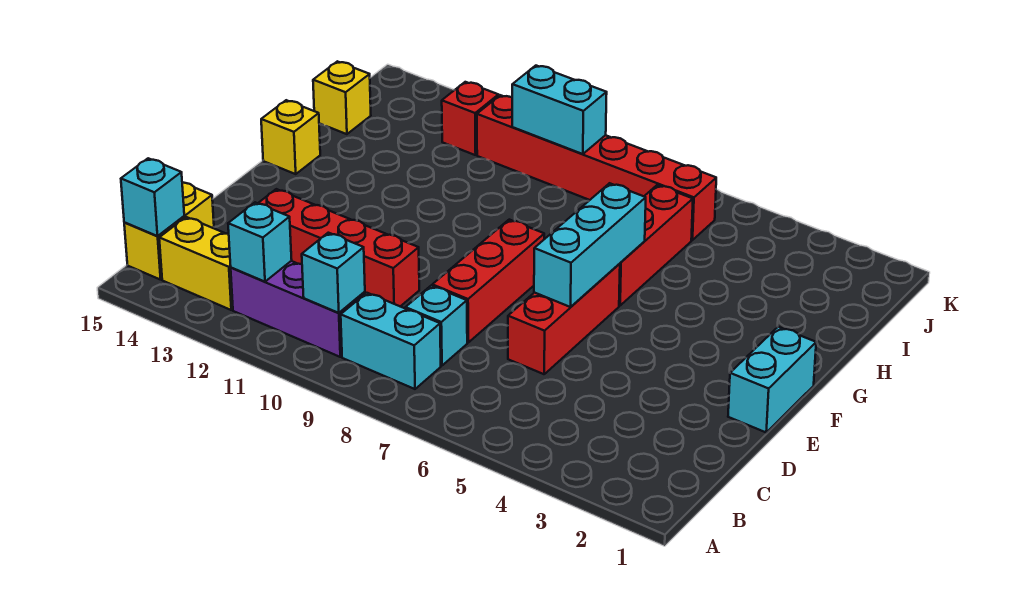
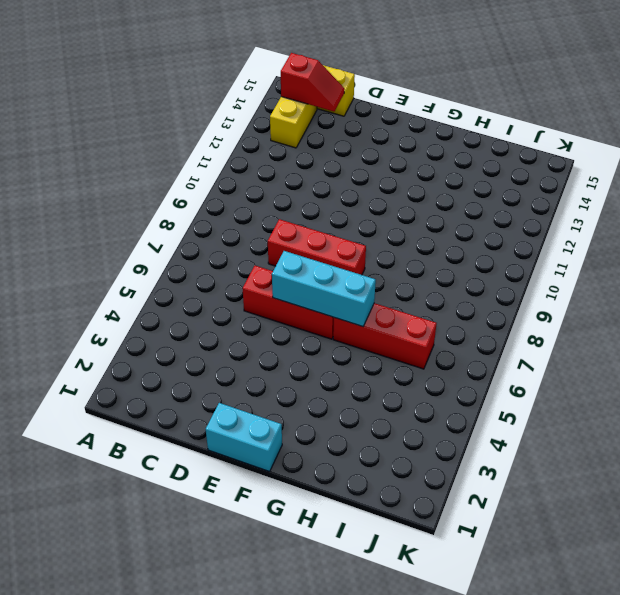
red 1x2 slope [281,53,345,111] -> none
none -> cyan 1x2 brick [341,293,441,389]
none -> purple 1x3 brick [231,261,365,357]
none -> cyan 1x1 brick [405,286,467,366]

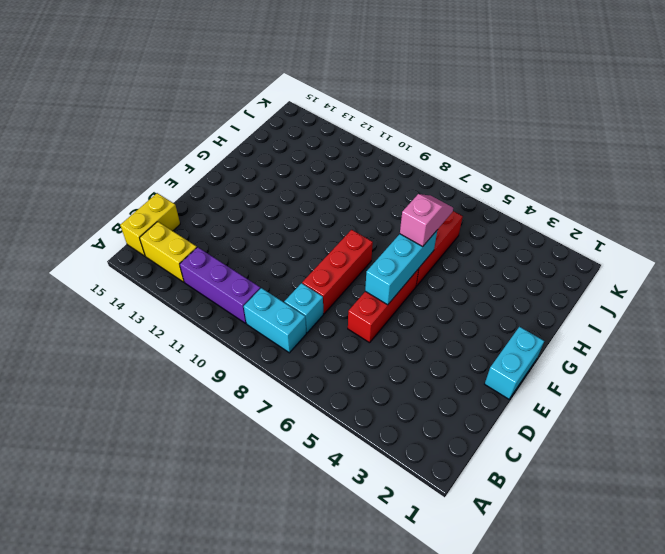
pink 1x2 slope [400,194,453,247] -> none
none -> red 1x4 brick [258,189,419,306]
none -> yellow 1x1 brick [261,100,320,174]
none -> yellow 1x1 brick [313,61,371,134]

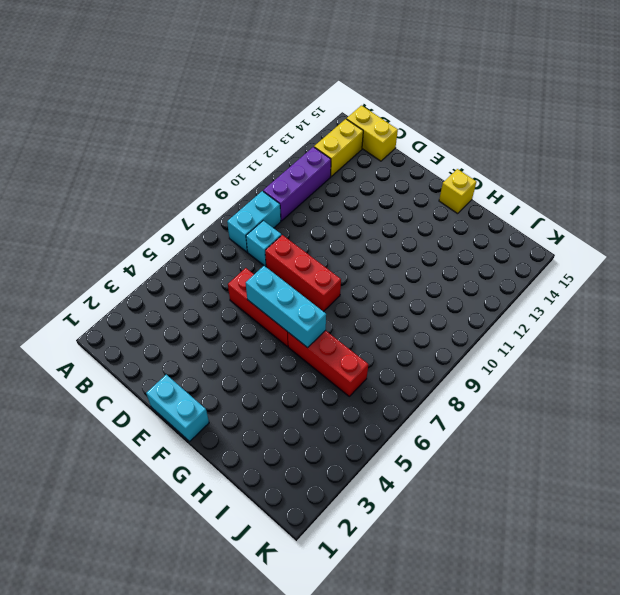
none -> red 1x4 brick [258,189,419,306]
none -> yellow 1x1 brick [313,61,371,134]
none -> red 1x6 brick [477,95,716,240]

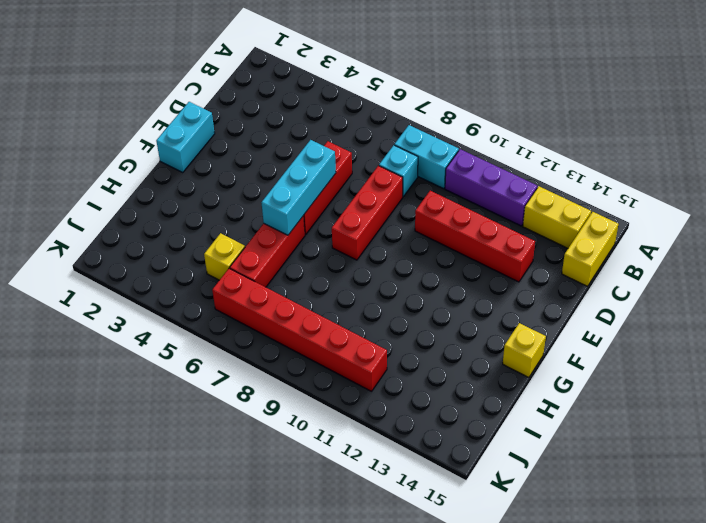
yellow 1x1 brick [204,233,245,280] -> yellow 1x1 brick moved to [313,61,371,134]
none -> red 1x1 brick [442,82,499,155]
none -> cyan 1x1 brick [302,233,365,313]
none -> cyan 1x1 brick [228,202,292,282]

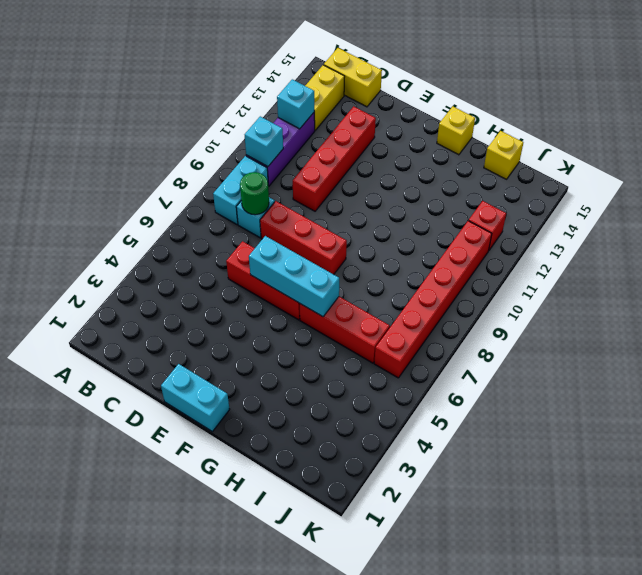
green 1x1 round brick [240,172,269,215] -> none
none -> cyan 1x1 brick [121,158,184,236]
none -> cyan 1x2 brick [512,66,607,154]

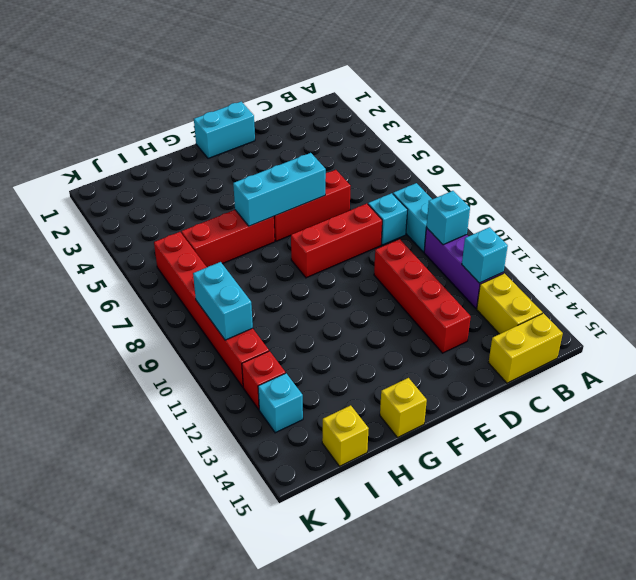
cyan 1x1 brick [258,373,303,433] -> cyan 1x1 brick moved to [121,158,184,236]

